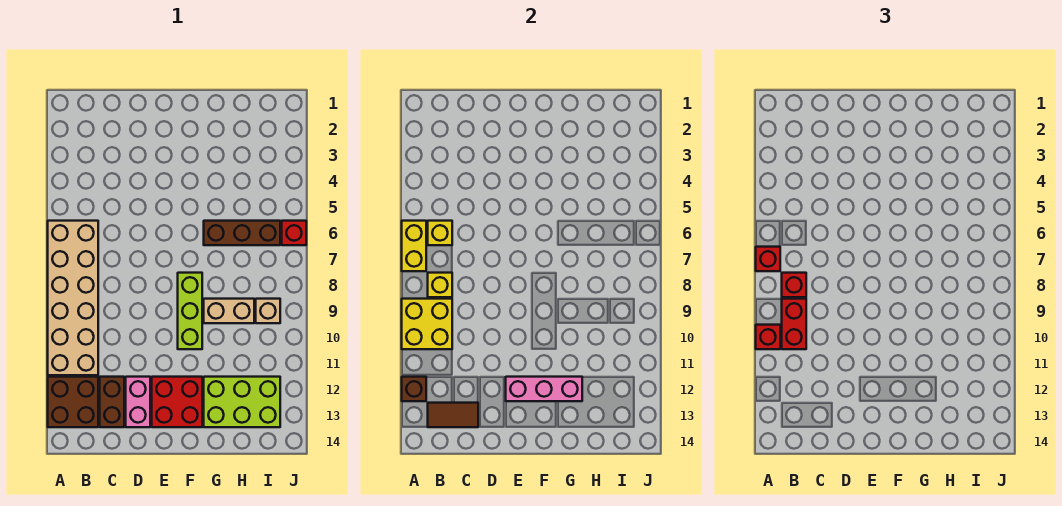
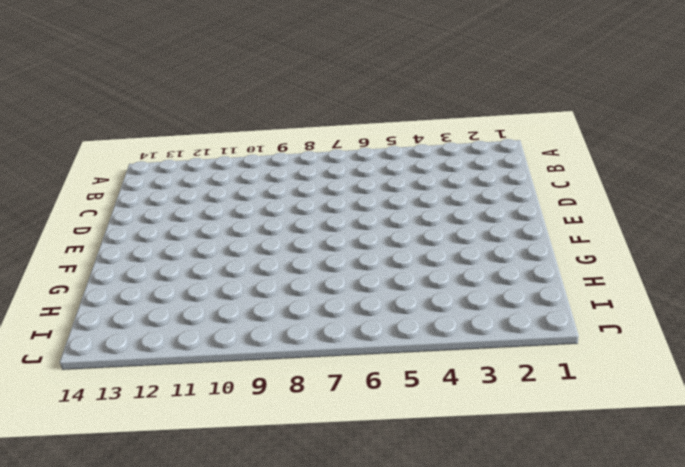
none -> tan 2x6 brick [48,221,98,375]
none -> brown 2x2 brick [48,377,98,427]
none -> brown 1x2 brick [100,377,124,427]

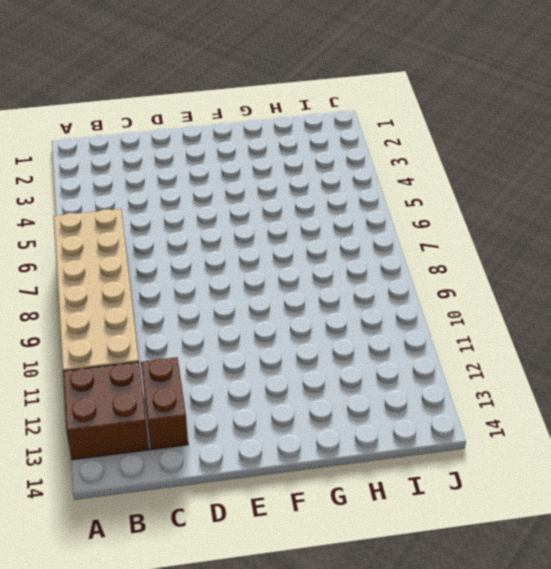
none -> pink 1x2 brick [126,377,150,427]
none -> red 2x2 brick [152,377,202,427]
none -> lime 1x3 brick [178,273,202,349]

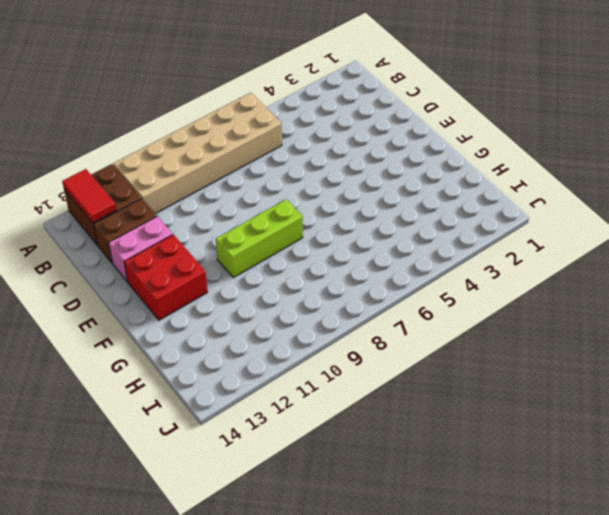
red 1x2 tile [62,169,116,223] -> brown 1x2 tile [428,403,478,427]
none -> brown 1x3 brick [204,221,280,245]
none -> tan 1x2 brick [204,299,254,323]
none -> lime 2x3 brick [204,377,280,427]

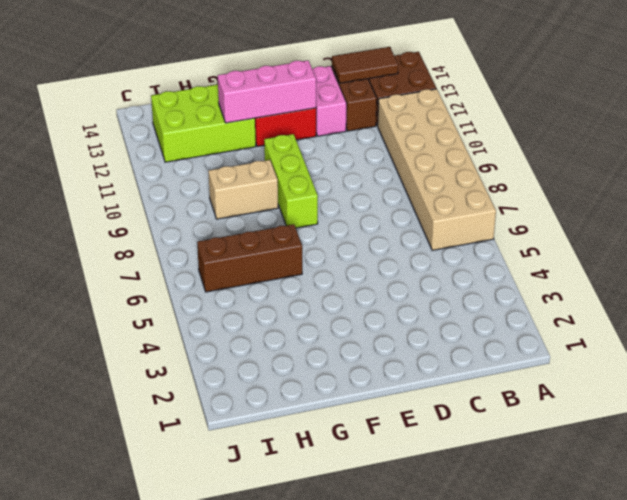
none -> tan 1x1 brick [256,299,280,323]
none -> red 1x1 brick [282,221,306,245]
none -> yellow 1x2 brick [402,221,426,271]

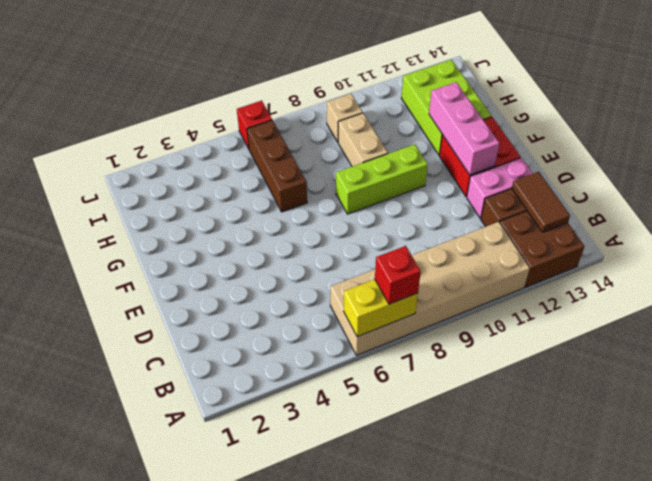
none -> yellow 2x2 brick [402,299,452,349]
none -> brown 1x1 brick [402,377,426,401]
none -> yellow 1x1 brick [428,221,452,245]

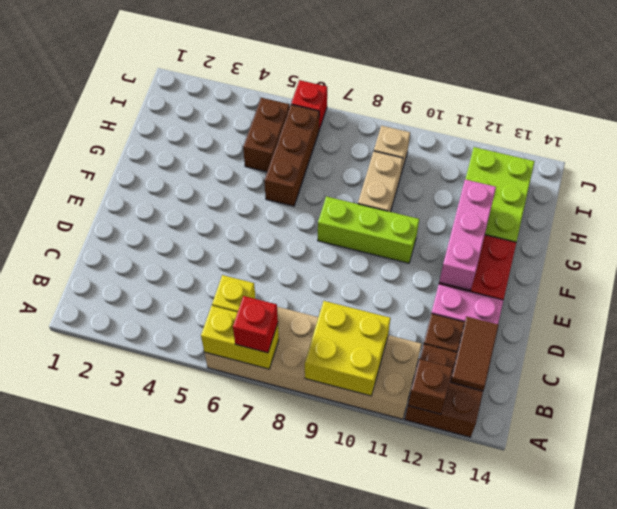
brown 1x2 brick [243,98,289,172] -> none
none -> yellow 1x1 brick [428,273,452,297]
none -> red 1x1 brick [756,325,780,349]
none -> red 1x1 brick [782,273,806,297]

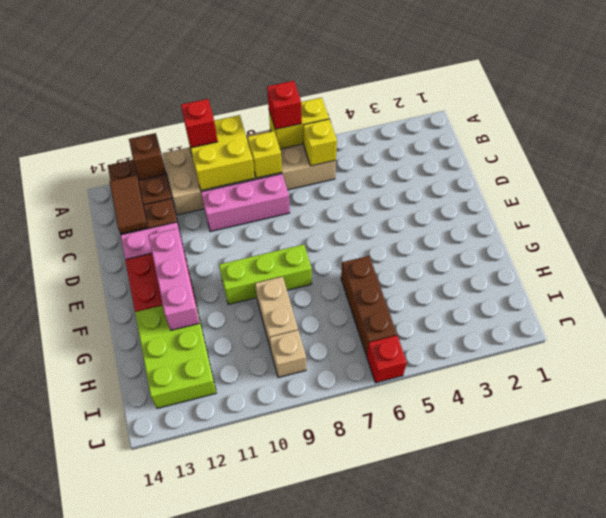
pink 1x3 brick [201,174,290,232] -> none
none -> red 1x1 brick [782,273,806,297]
none -> red 1x2 brick [782,299,806,349]

